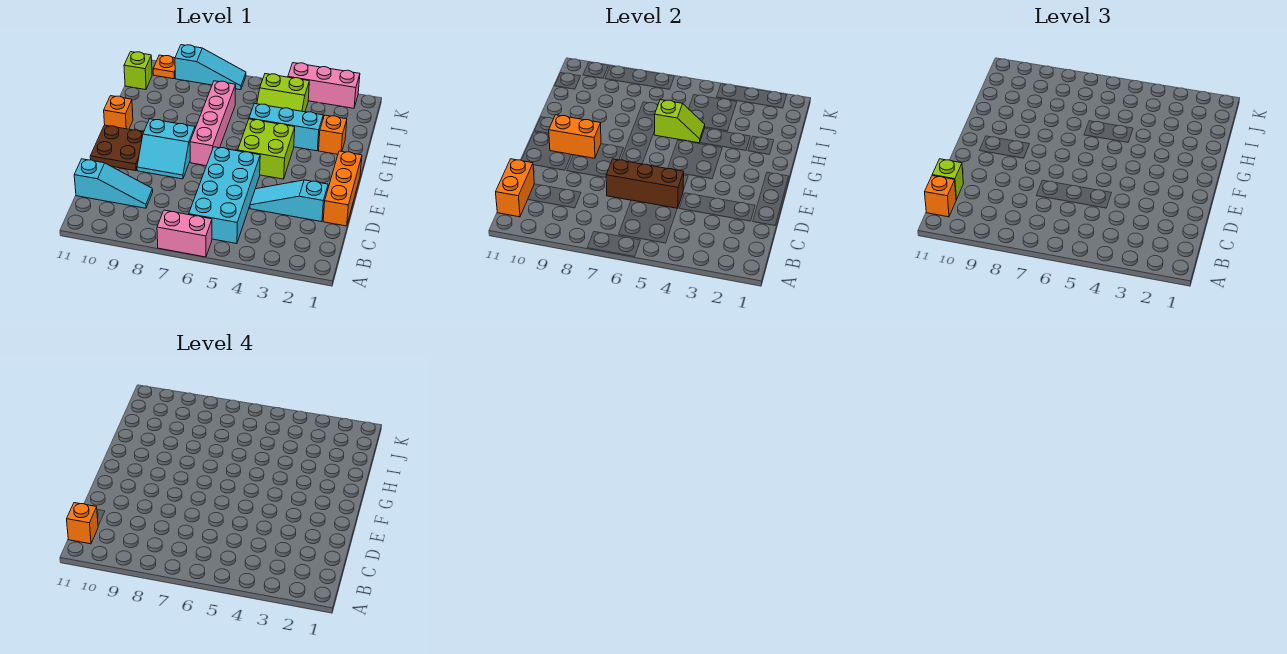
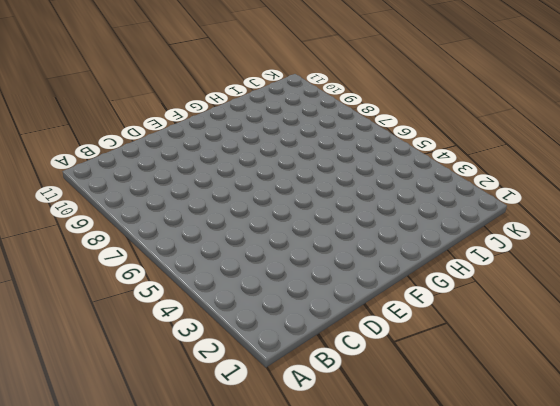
none -> pink 1x2 brick [157,210,212,257]
none -> cyan 2x4 brick [189,147,260,244]
none -> cyan 1x3 slope [74,159,153,208]

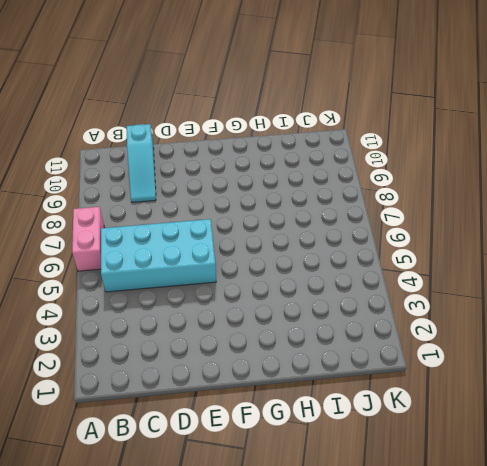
none -> orange 1x3 brick [323,151,362,226]
none -> cyan 1x3 slope [250,180,328,222]
none -> cyan 2x2 slope [137,119,195,179]

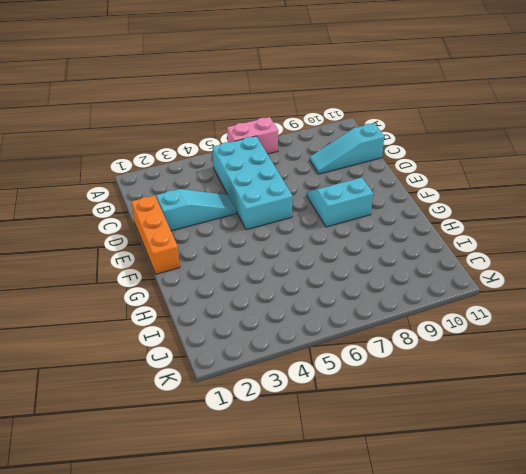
none -> brown 2x2 plate [90,125,144,171]
none -> lime 2x2 brick [238,119,295,179]
none -> pink 1x4 brick [190,81,236,166]

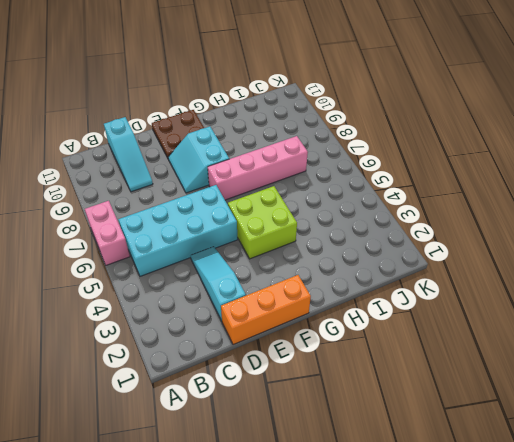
none -> orange 1x1 brick [104,96,133,129]
none -> orange 1x1 brick [319,115,347,154]
none -> cyan 1x3 brick [249,104,323,151]

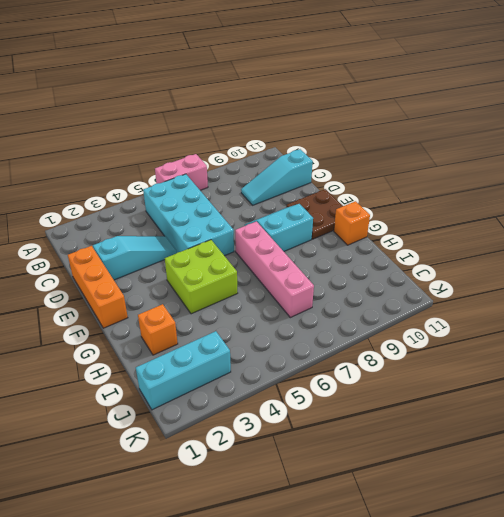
cyan 1x3 brick [136,331,231,410] -> cyan 1x3 brick moved to [249,104,323,151]
none -> lime 2x2 slope [257,74,309,112]
none -> lime 1x1 brick [124,52,152,90]
none -> pink 1x3 brick [288,63,360,108]

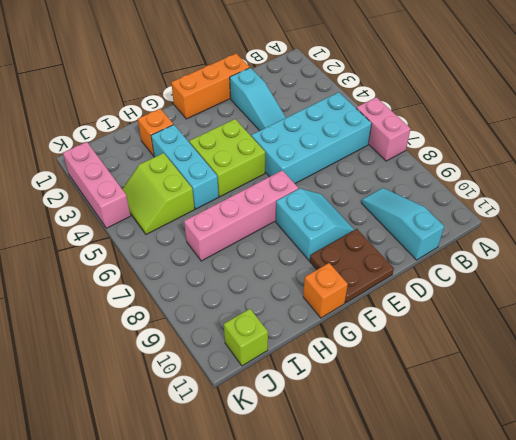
lime 2x2 slope [122,153,195,235] -> lime 2x2 slope turned to [257,74,309,112]
none -> cyan 1x3 slope [175,45,246,90]
none -> orange 1x1 plate [153,55,175,79]
none -> orange 1x2 brick [496,159,534,217]

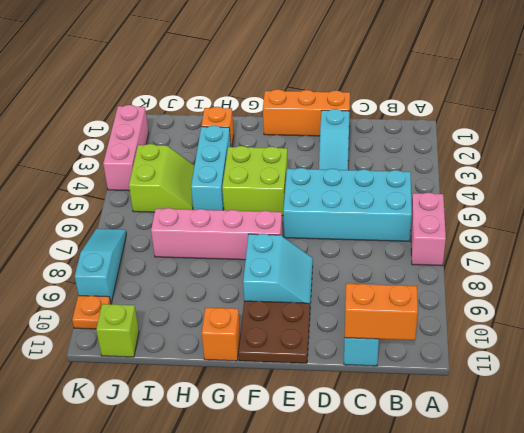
none -> brown 1x3 brick [606,159,684,209]
none -> orange 1x2 brick [549,115,601,158]
none -> lime 1x2 slope [654,100,705,143]

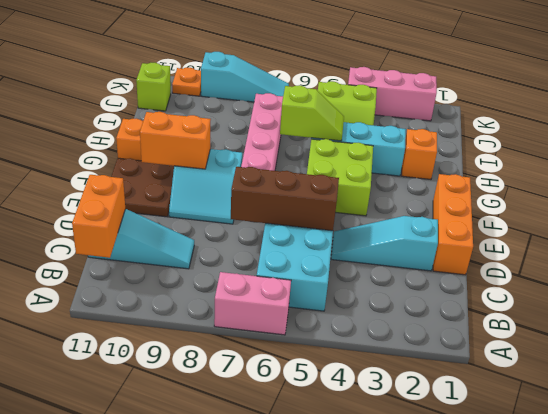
none -> orange 1x1 brick [925,176,956,217]
none -> lime 1x1 brick [932,159,963,200]
none -> orange 1x1 brick [67,503,98,544]

